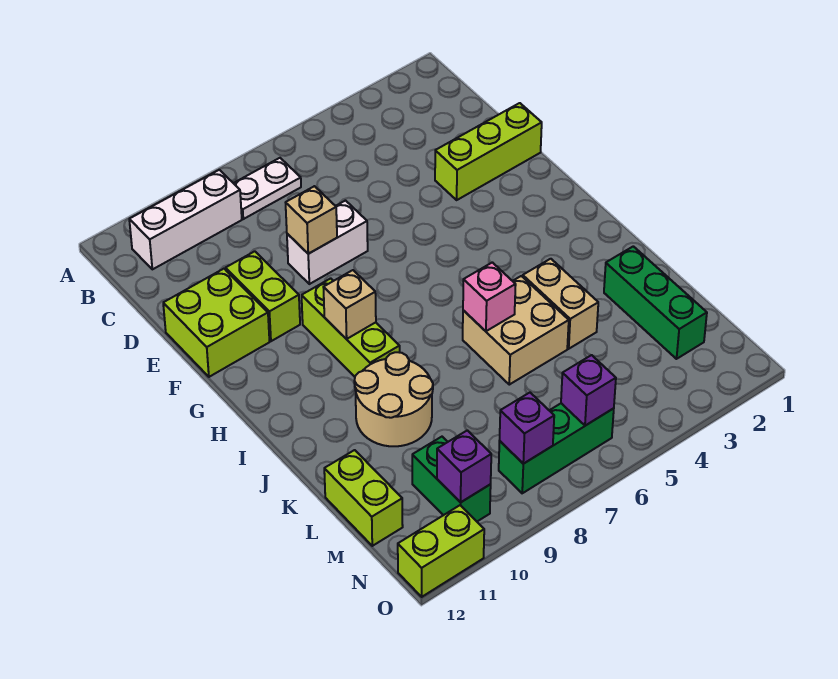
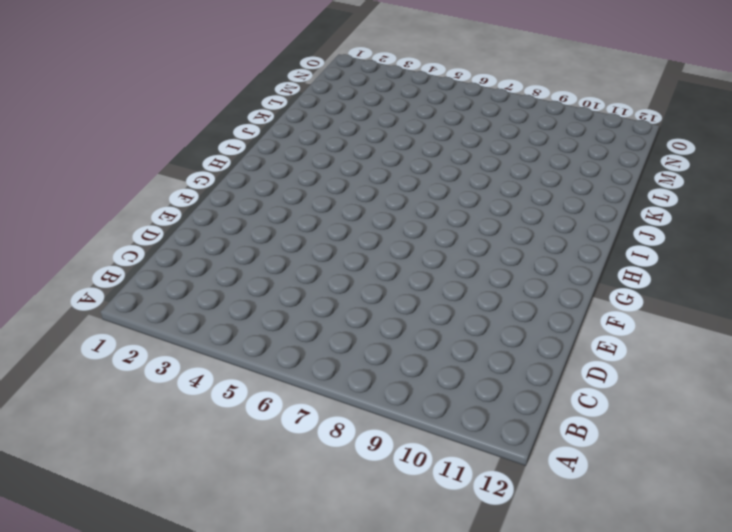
none -> white 1x2 plate [234,158,301,219]
none -> white 1x3 brick [129,170,242,269]
none -> lime 1x3 brick [435,103,542,200]

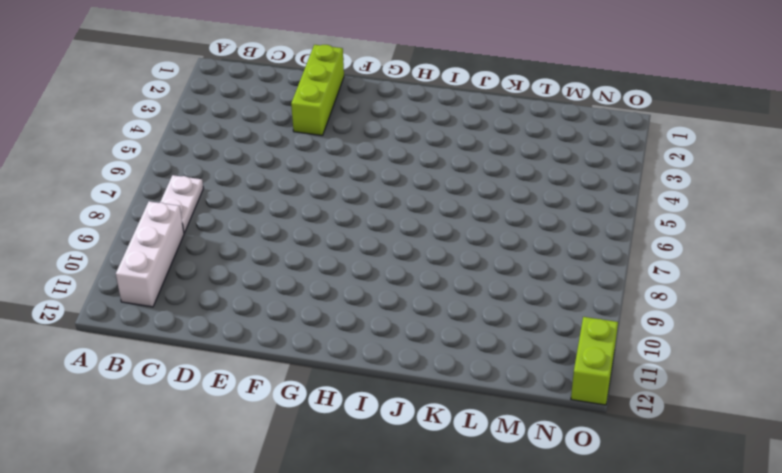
none -> white 1x2 brick [287,201,368,284]
none -> lime 1x2 brick [226,251,300,341]
none -> lime 2x2 brick [163,269,269,377]

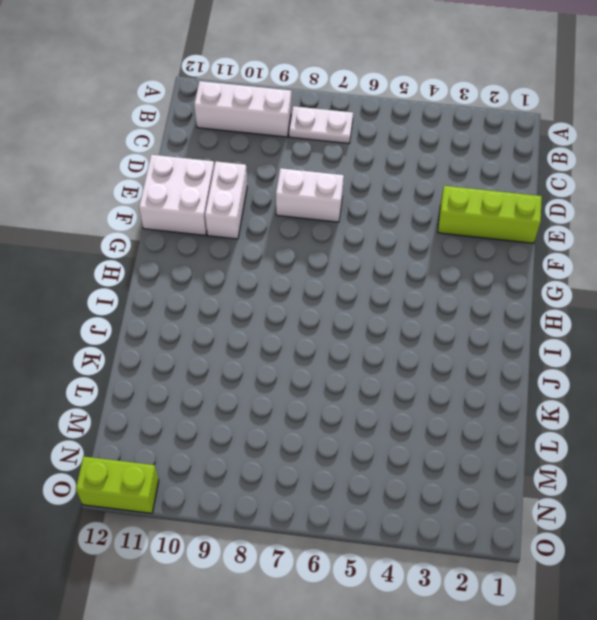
white 1x2 brick [205,161,247,239] -> lime 1x2 brick [226,251,300,341]
white 2x2 brick [139,155,214,236] -> lime 2x2 brick [163,269,269,377]
none -> lime 1x3 brick [302,278,400,377]
none -> tan 1x2 brick [523,259,598,349]
none -> tan 2x2 brick [463,276,569,385]

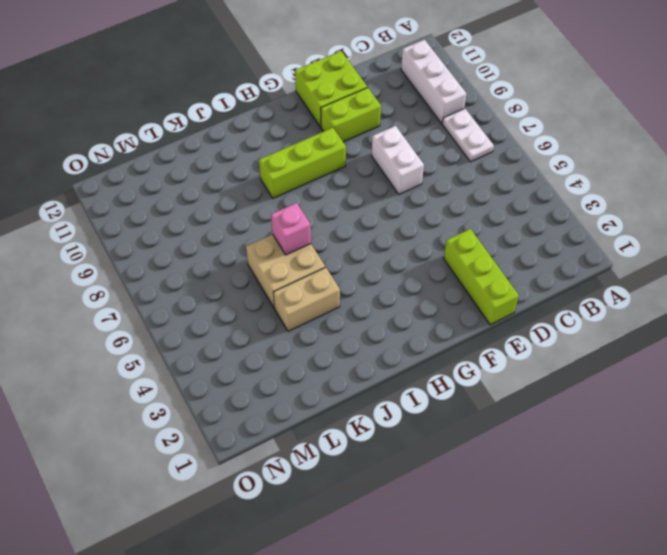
none -> tan 2x2 round brick [354,352,433,446]
none -> green 1x3 brick [604,246,707,359]
none -> lime 1x2 brick [324,450,403,546]

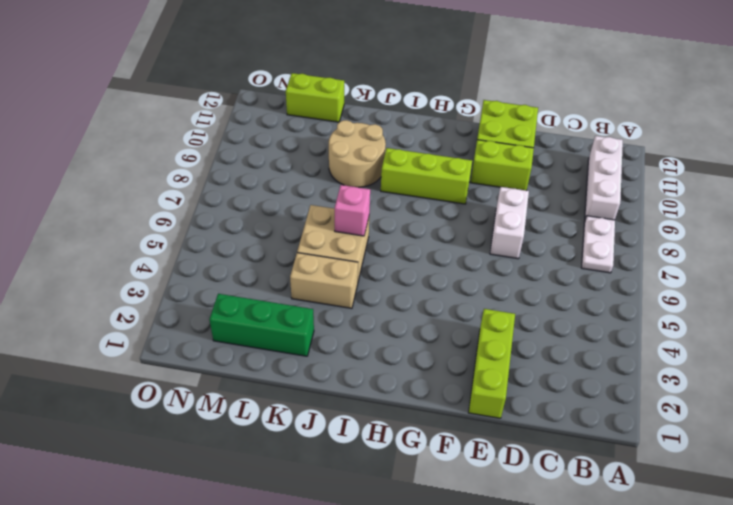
none -> green 1x2 brick [412,437,491,521]
none -> green 1x3 brick [499,403,614,493]
none -> lime 1x2 brick [398,505,484,597]

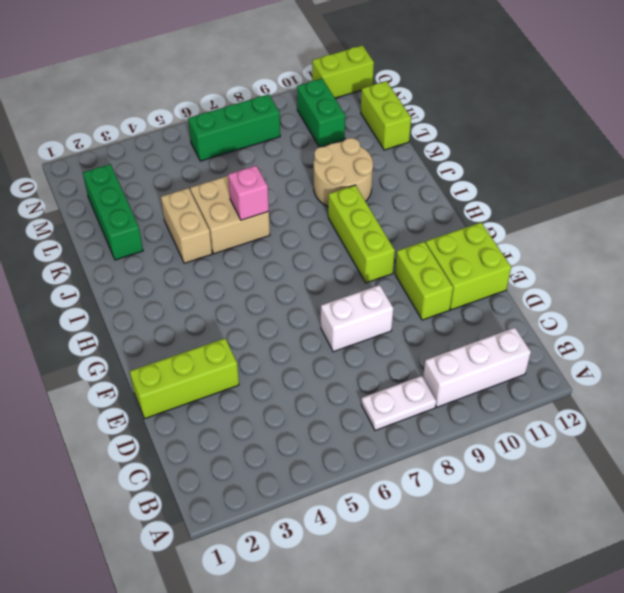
none -> tan 1x1 brick [286,186,337,254]
none -> tan 1x1 brick [323,270,376,339]
none -> purple 1x1 brick [561,355,616,426]

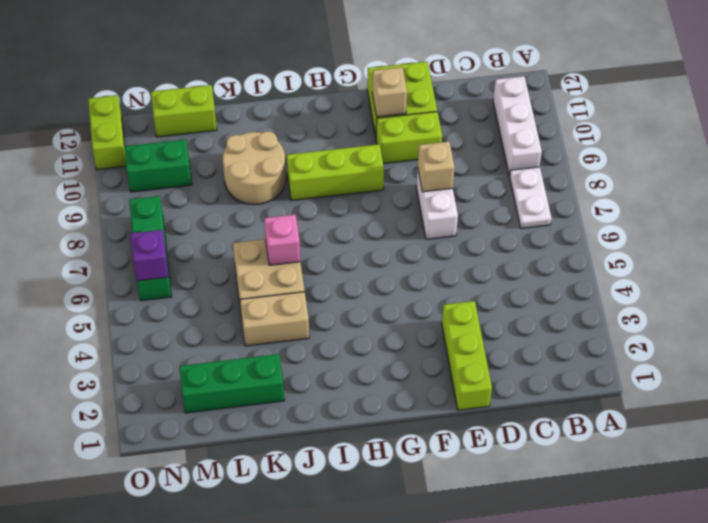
tan 1x1 brick [372,67,407,117] -> tan 1x1 brick moved to [323,270,376,339]
none -> purple 1x1 brick [500,393,554,464]
none -> purple 1x1 brick [437,430,491,502]

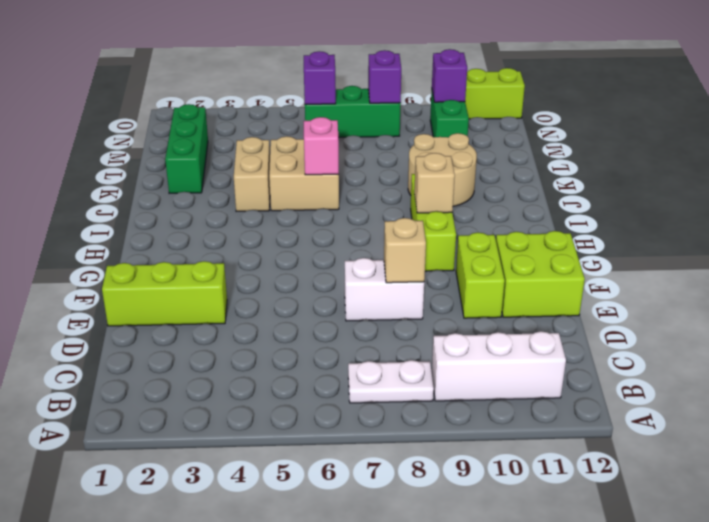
none -> lime 1x2 brick [324,450,403,546]

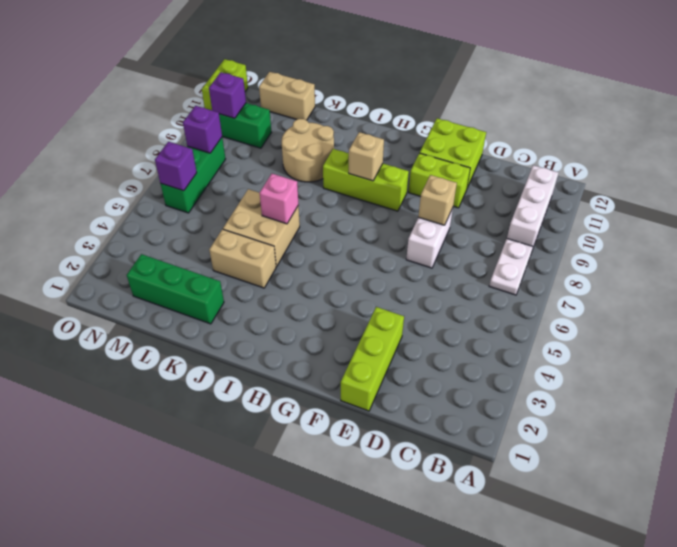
tan 1x2 brick [259,72,315,120] -> lime 1x2 brick [324,450,403,546]

